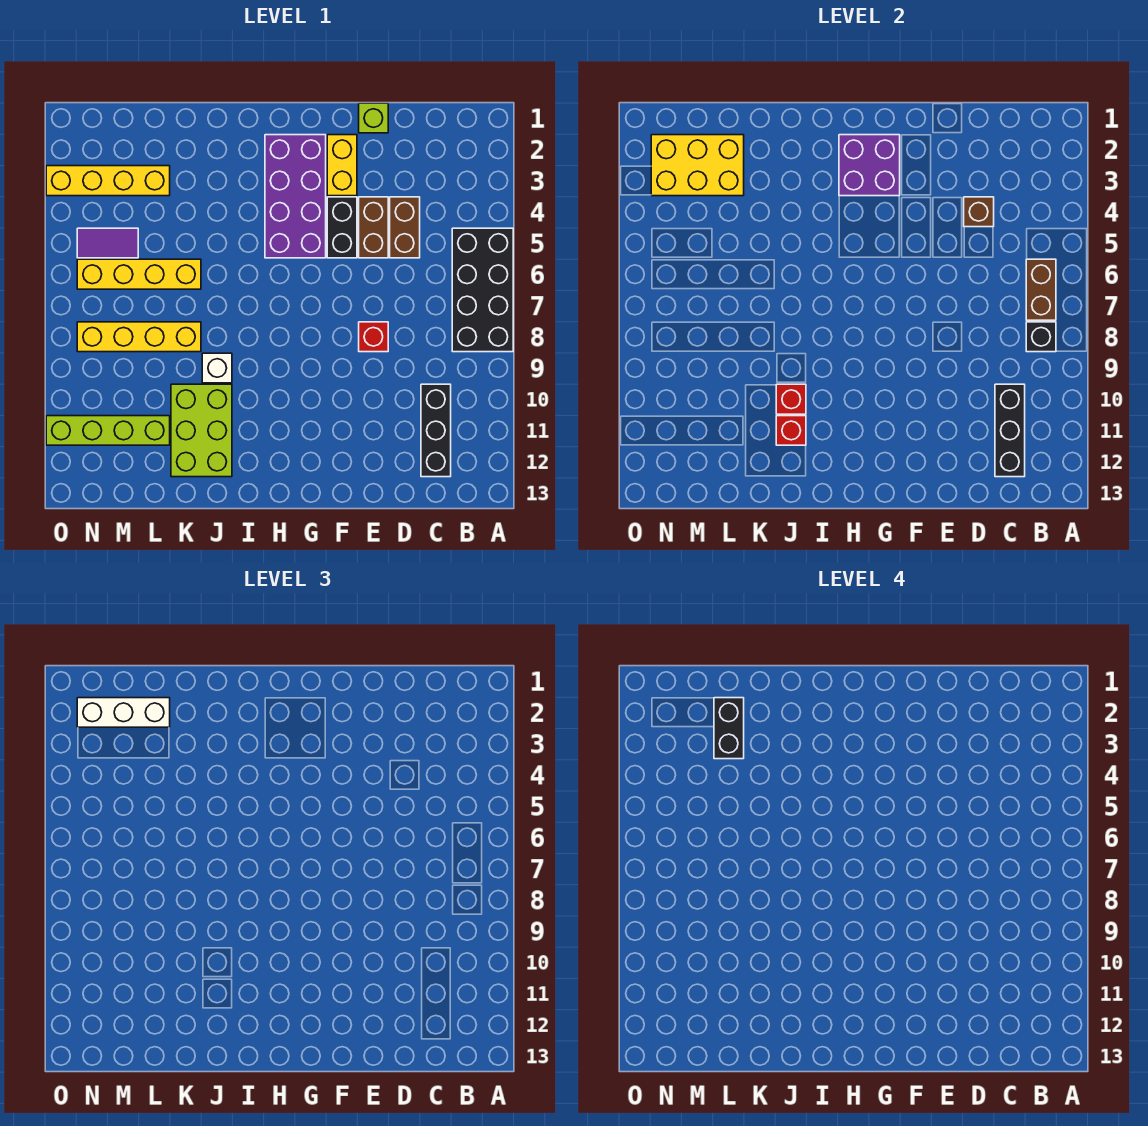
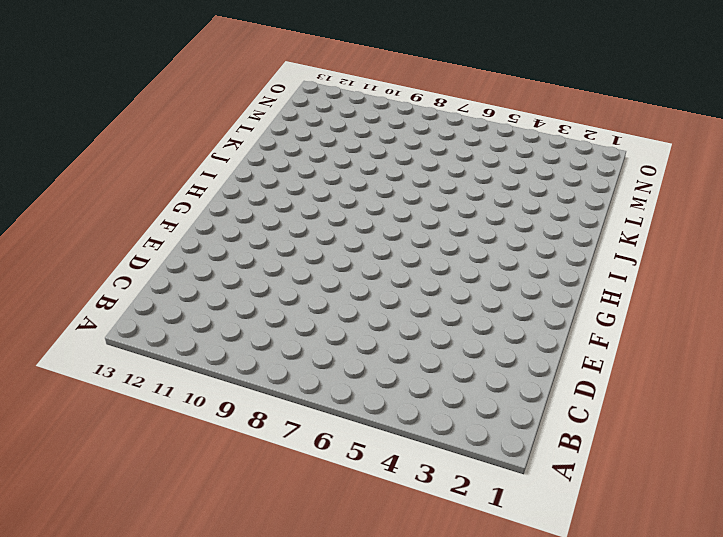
none -> black 2x4 brick [452,228,513,352]
none -> black 1x3 brick [421,384,451,477]
none -> brown 1x2 brick [390,197,420,258]

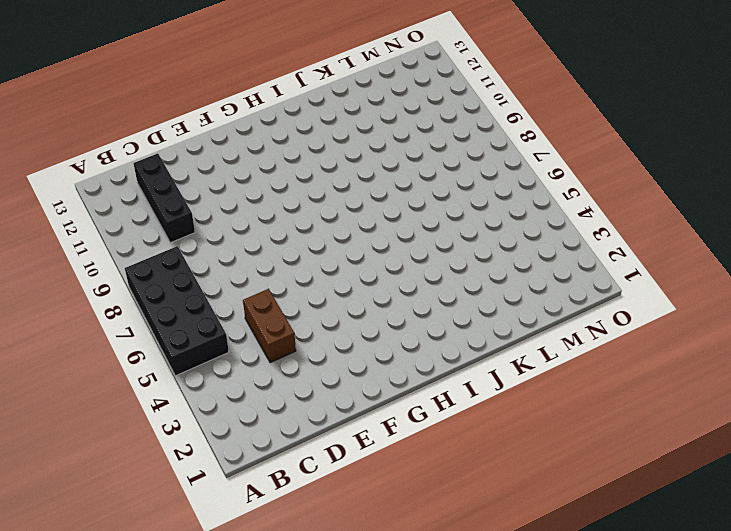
none -> lime 1x1 brick [359,103,388,133]
none -> brown 1x2 brick [359,197,388,258]
none -> red 1x1 brick [359,322,388,352]

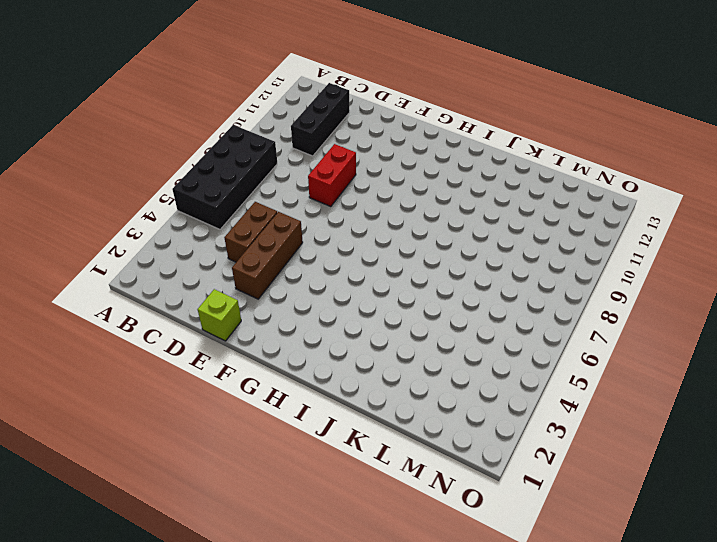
brown 1x3 brick [232,212,303,299] -> brown 1x2 brick [359,197,388,258]
red 1x2 brick [308,144,356,207] -> red 1x1 brick [359,322,388,352]
none -> yellow 1x2 brick [327,135,357,196]
none -> black 1x2 brick [327,197,357,258]
none -> purple 2x4 brick [265,135,326,258]

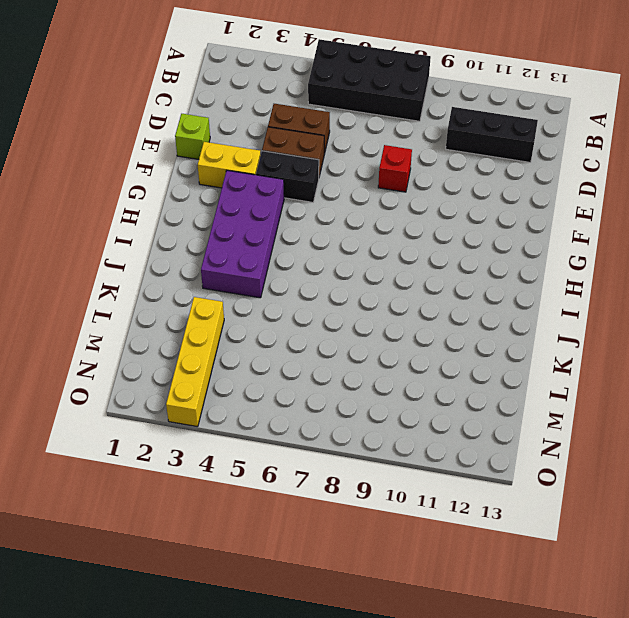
purple 2x4 brick [201,170,284,298] -> purple 2x4 brick turned to [265,135,326,258]
none -> white 1x1 brick [202,353,232,383]
none -> lime 2x3 brick [171,384,232,477]
none -> yellow 1x4 brick [77,259,201,289]

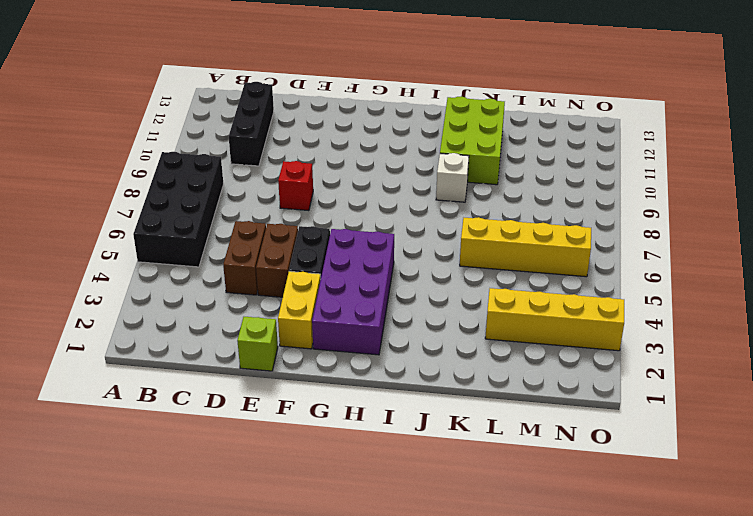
none -> yellow 1x4 brick [77,322,201,352]
none -> lime 1x4 brick [46,416,170,445]
none -> purple 1x2 tile [77,228,138,258]

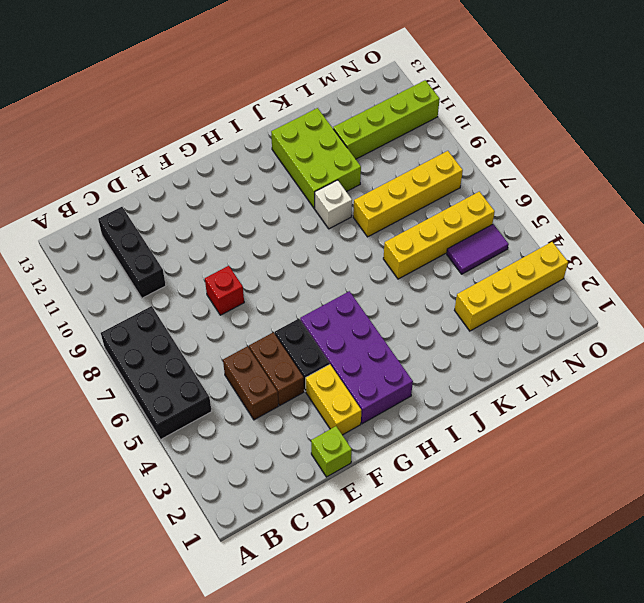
none -> brown 1x2 brick [1026,259,1056,320]
none -> black 1x1 brick [1026,322,1056,352]
none -> black 1x3 brick [995,384,1025,477]

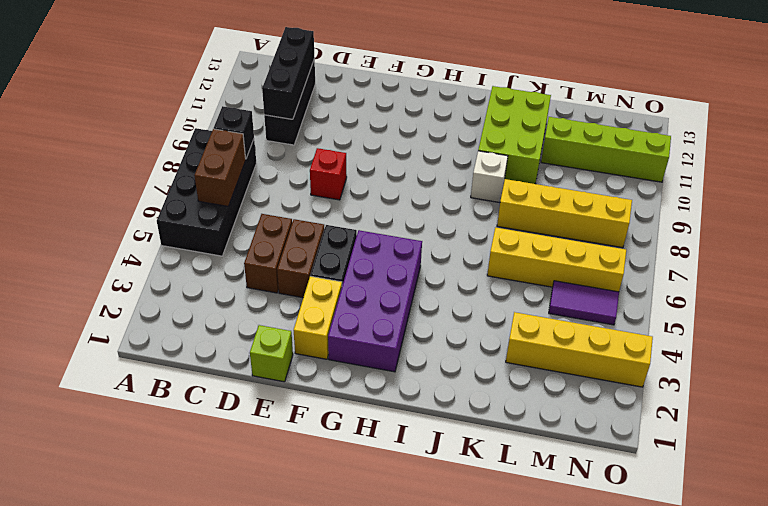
none -> brown 1x1 brick [964,197,994,227]
none -> purple 2x2 brick [839,135,900,196]
none -> red 1x1 brick [776,384,806,414]

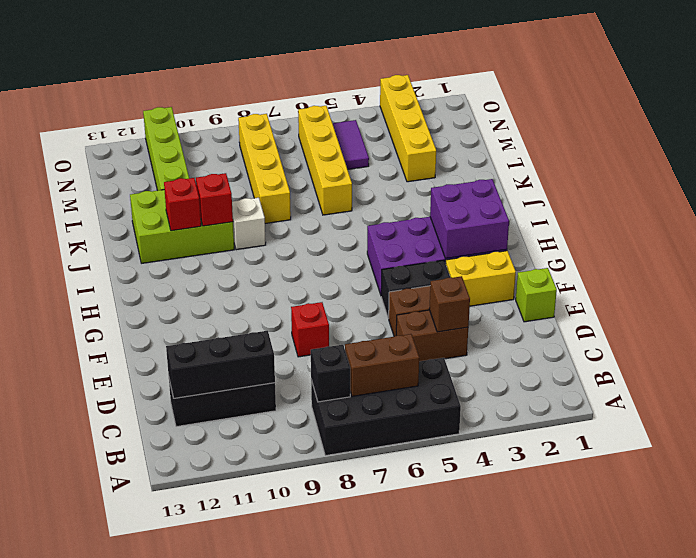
none -> yellow 2x3 brick [651,135,744,196]
none -> white 1x3 brick [77,698,170,727]
none -> black 1x2 brick [714,698,744,759]

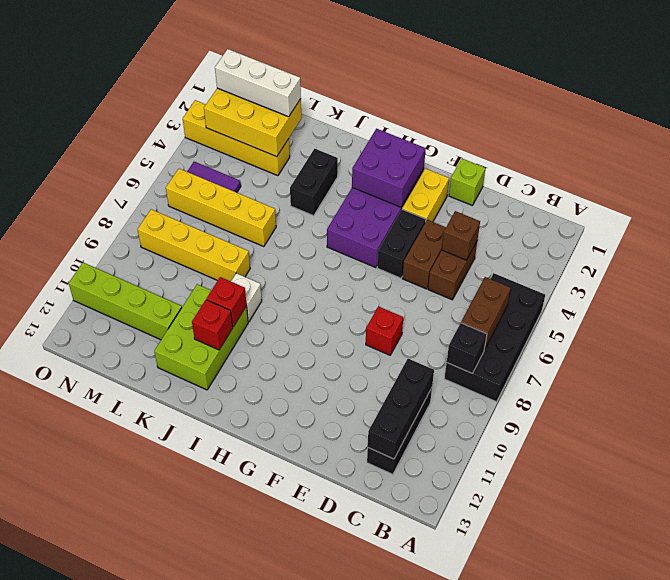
black 1x2 brick [290,149,338,216] -> black 1x2 brick moved to [714,698,744,759]

